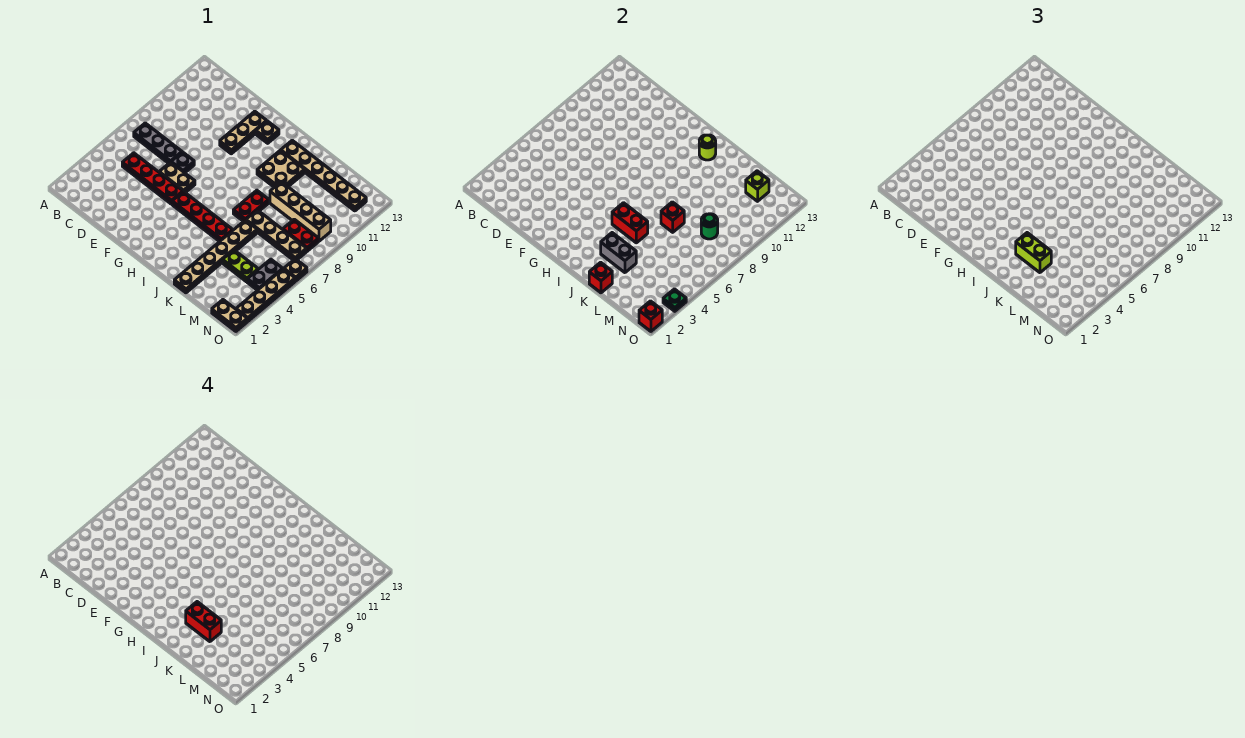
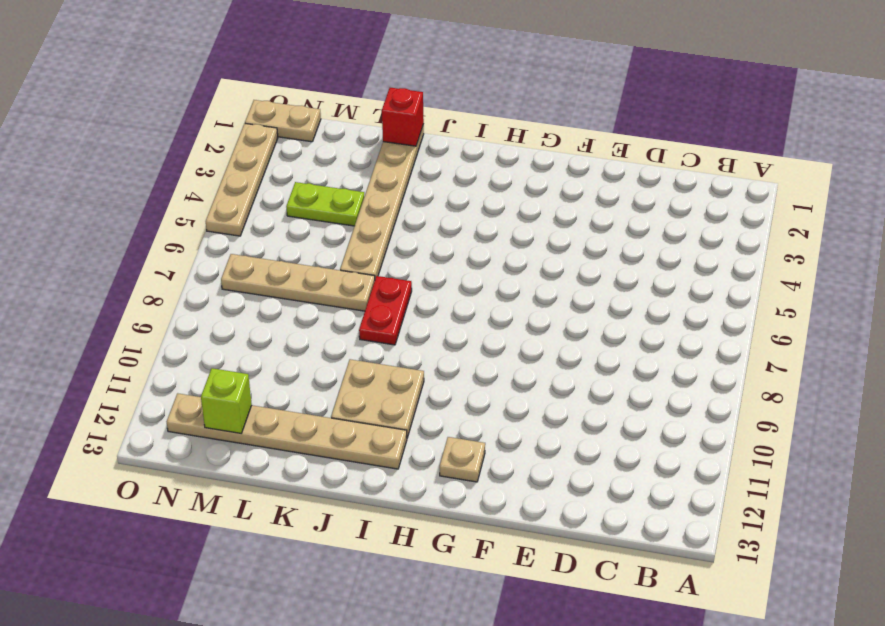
none -> grey 1x3 plate [134,123,182,163]
none -> red 1x4 plate [122,153,183,204]
none -> tan 1x2 plate [159,162,195,193]
none -> grey 1x1 plate [171,152,194,173]

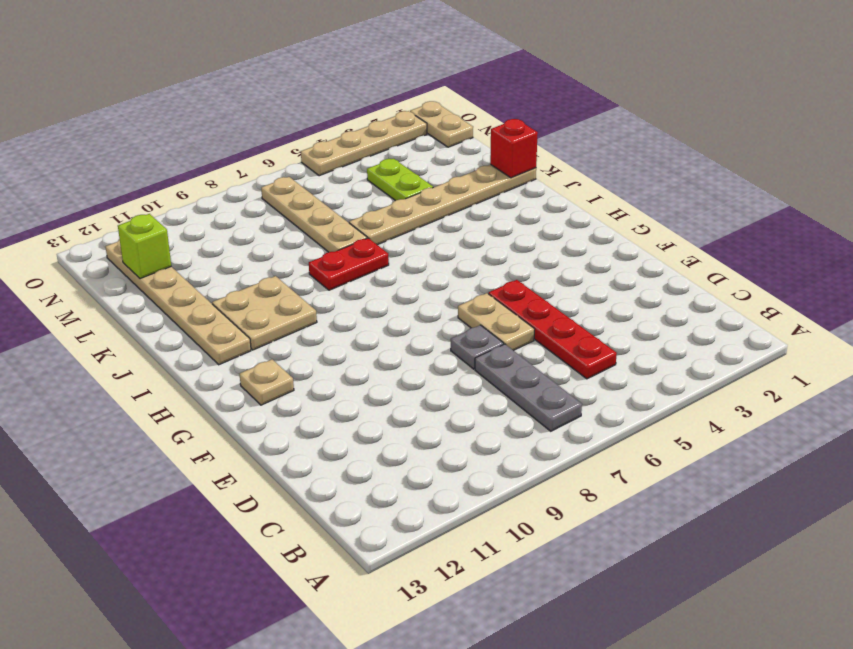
none -> tan 1x3 plate [220,111,266,154]
none -> red 1x4 plate [172,191,233,242]
none -> tan 1x4 brick [270,182,331,241]
none -> red 1x2 plate [283,219,319,251]

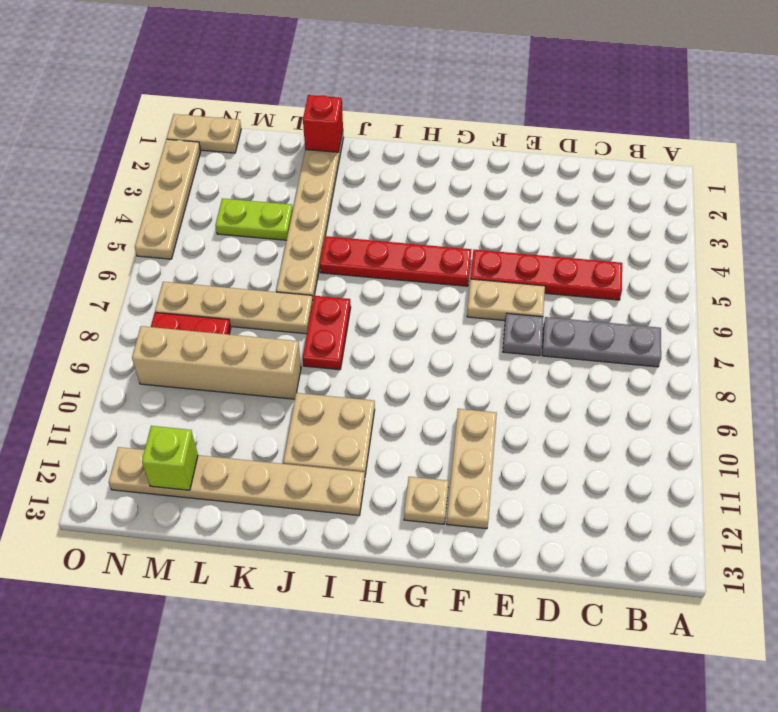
none -> grey 1x2 plate [247,259,283,290]
none -> tan 1x1 plate [284,259,307,281]
none -> red 1x2 brick [612,203,648,243]
none -> lime 1x1 round brick [699,135,716,160]

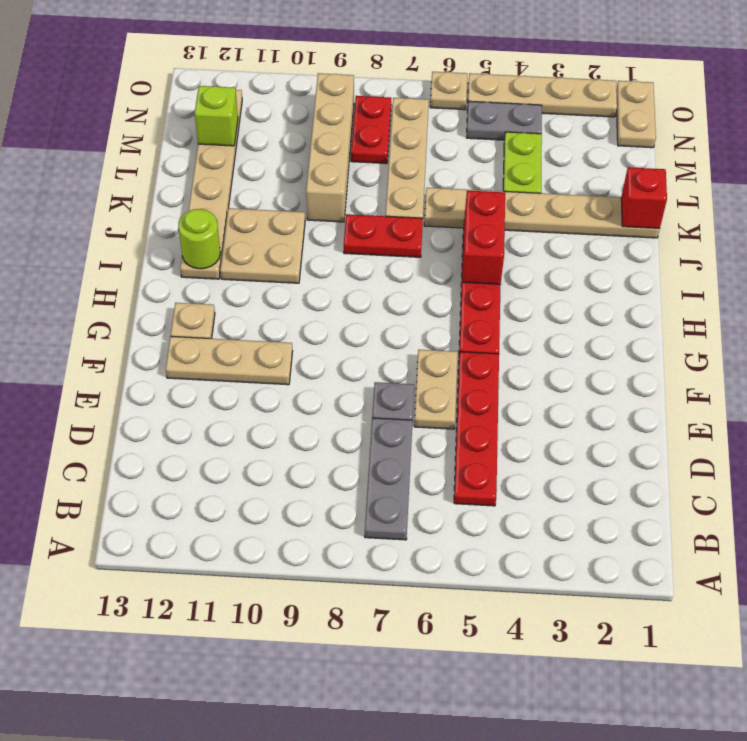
none -> grey 1x2 brick [601,233,636,273]
none -> red 1x1 brick [661,202,684,232]
none -> green 1x1 round brick [701,214,718,239]
none -> red 1x1 brick [639,301,662,331]

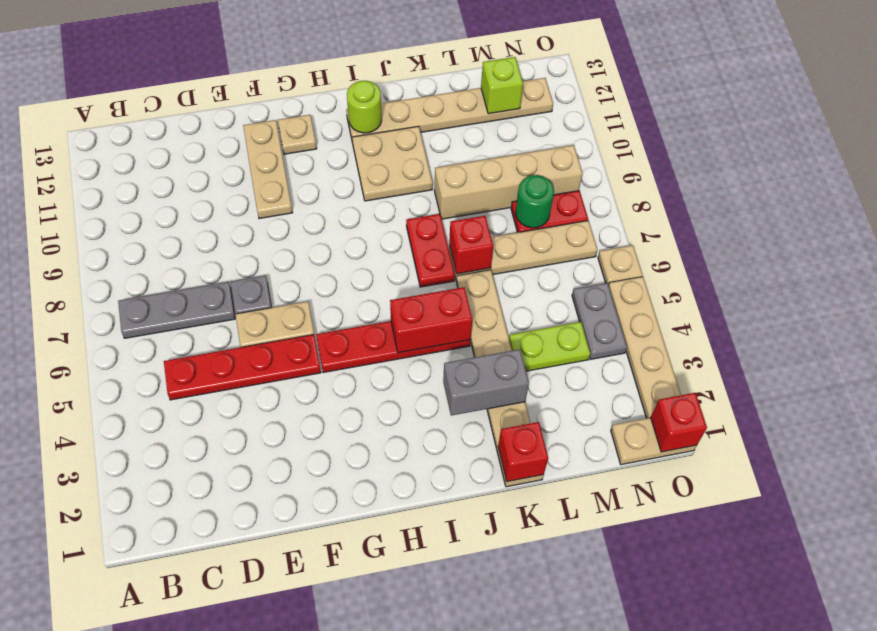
none -> green 1x1 plate [663,289,686,311]
none -> lime 1x2 brick [1016,233,1051,273]
none -> red 1x2 brick [186,602,221,642]

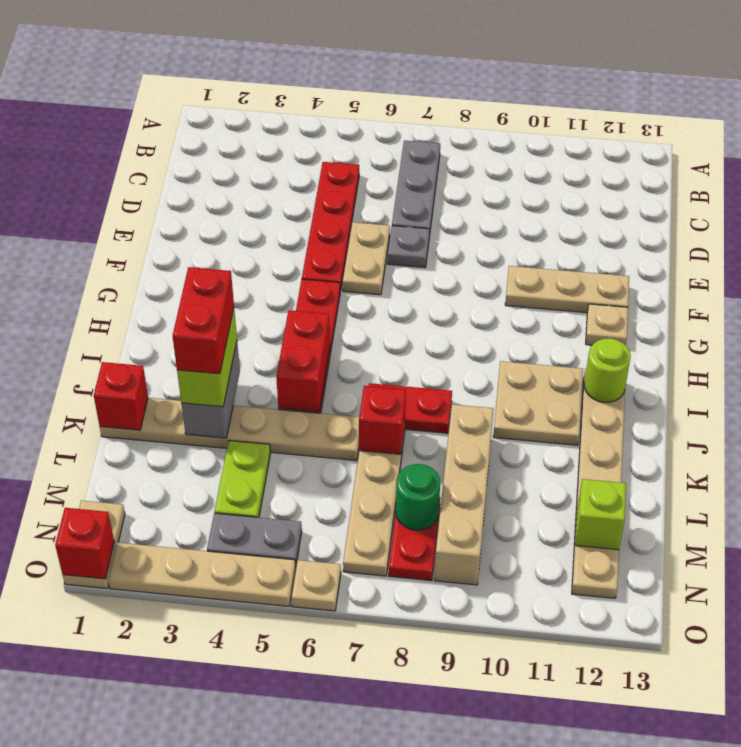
none -> green 1x1 plate [663,289,686,311]

